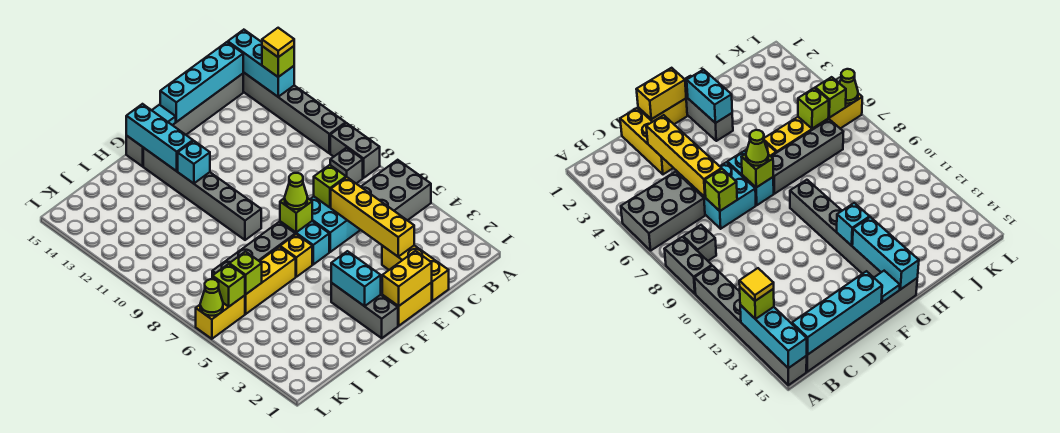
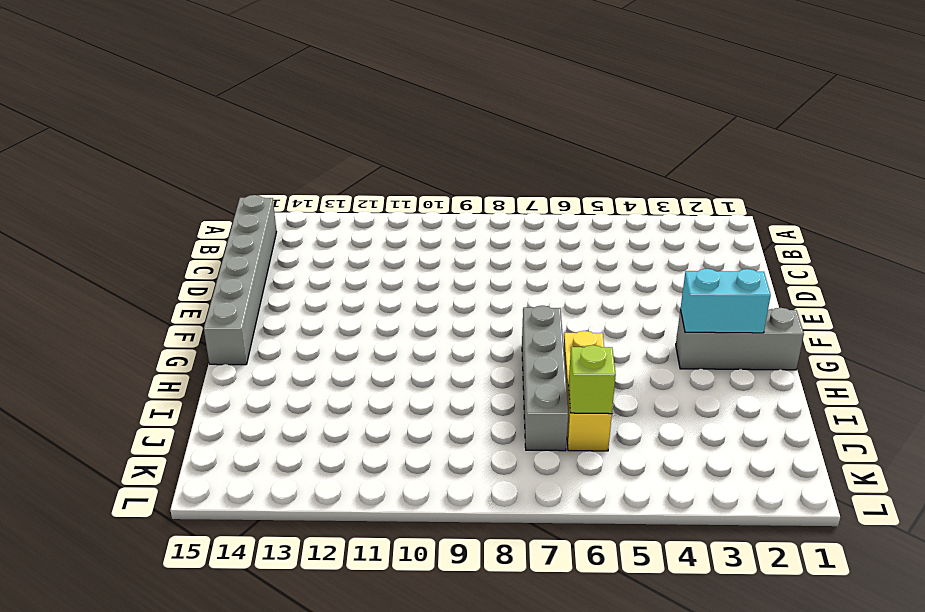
none -> grey 2x3 brick [361,160,431,220]
none -> grey 1x2 brick [330,123,380,178]
none -> grey 1x6 brick [243,72,345,153]
none -> grey 1x1 brick [330,148,363,183]

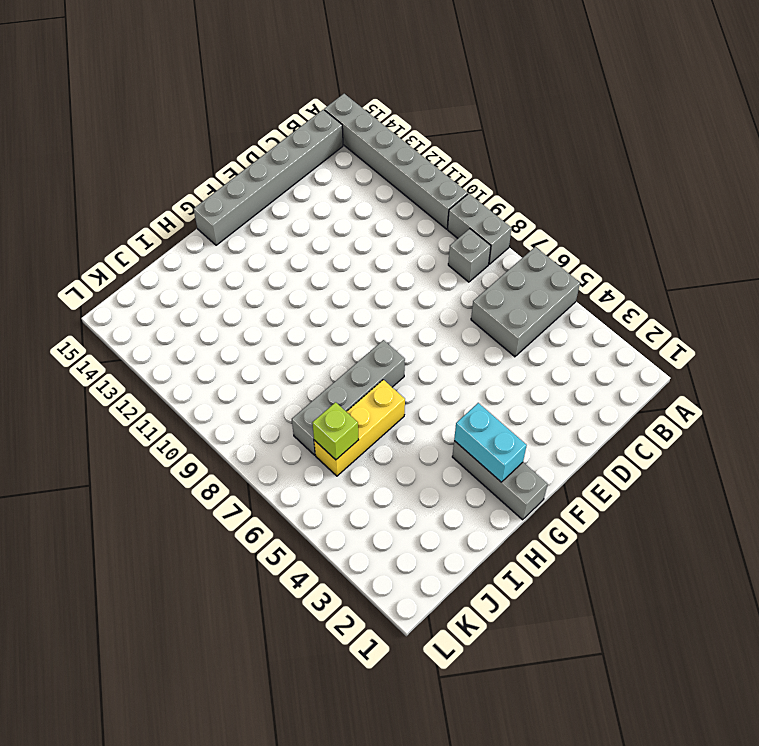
none -> yellow 1x3 brick [382,245,449,301]
none -> cyan 2x2 brick [310,197,360,252]
none -> yellow 1x2 brick [382,282,432,326]
none -> cyan 1x2 brick [280,221,329,264]

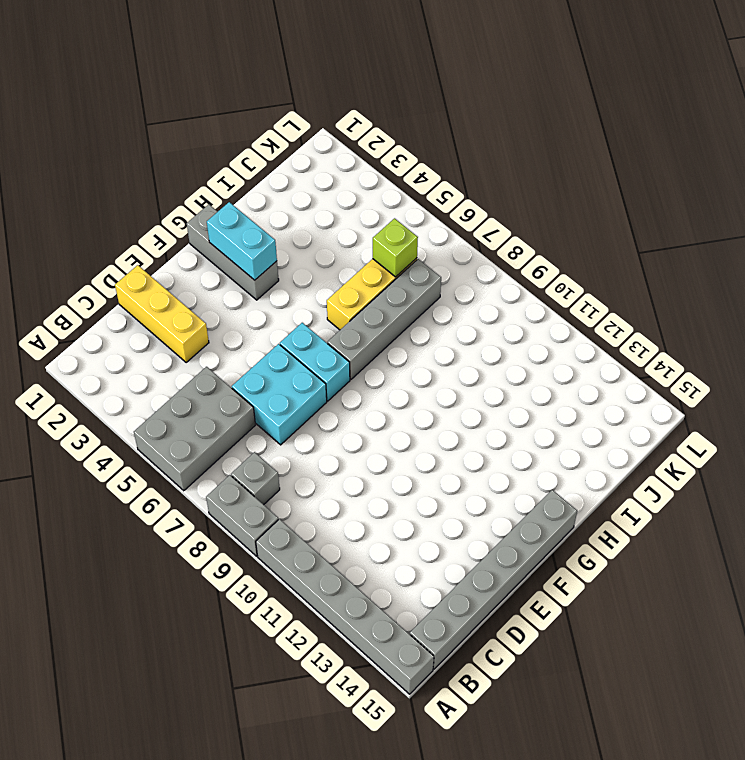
none -> yellow 1x2 brick [382,282,432,326]
none -> yellow 1x1 brick [280,234,312,277]
none -> grey 1x6 brick [143,148,261,240]
none -> yellow 1x2 brick [196,295,245,339]

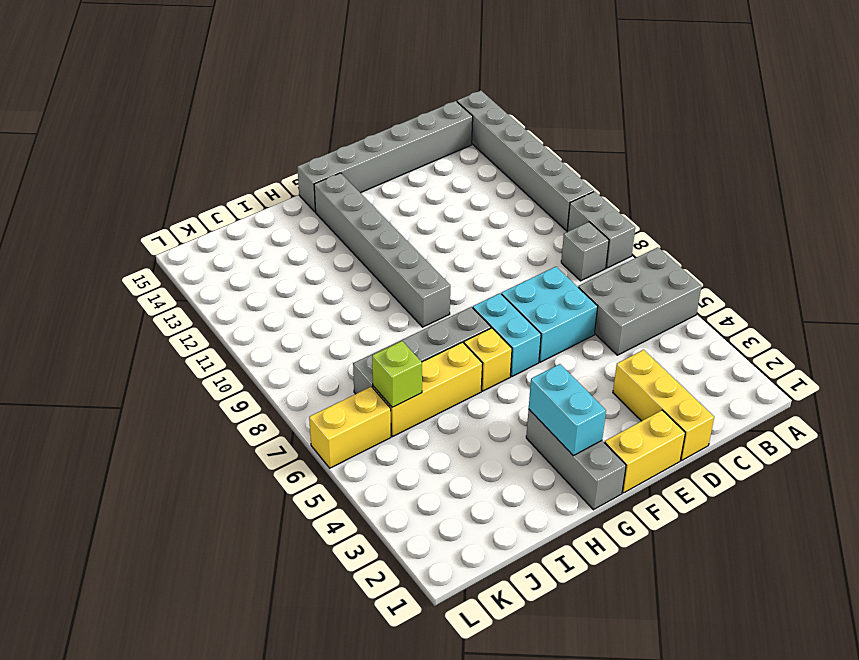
none -> cyan 1x3 brick [228,30,294,97]
none -> cyan 1x4 brick [160,42,243,122]
none -> yellow 1x4 brick [331,177,414,257]
none -> lime 1x1 brick [314,165,346,207]

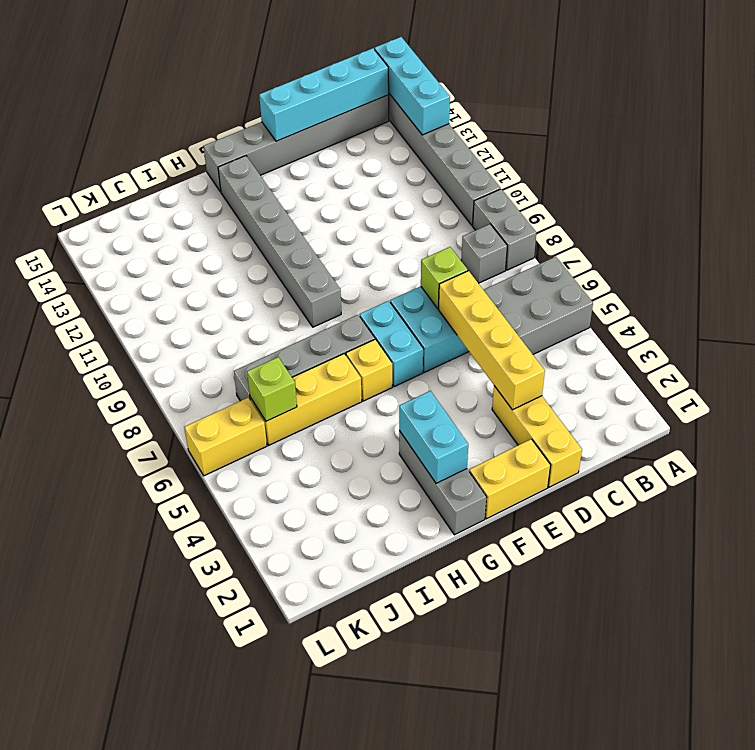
none -> yellow 1x2 brick [382,251,432,306]
none -> lime 1x1 brick [280,198,312,232]
none -> cyan 1x1 tile [152,105,176,125]
none -> cyan 1x1 brick [178,141,210,184]

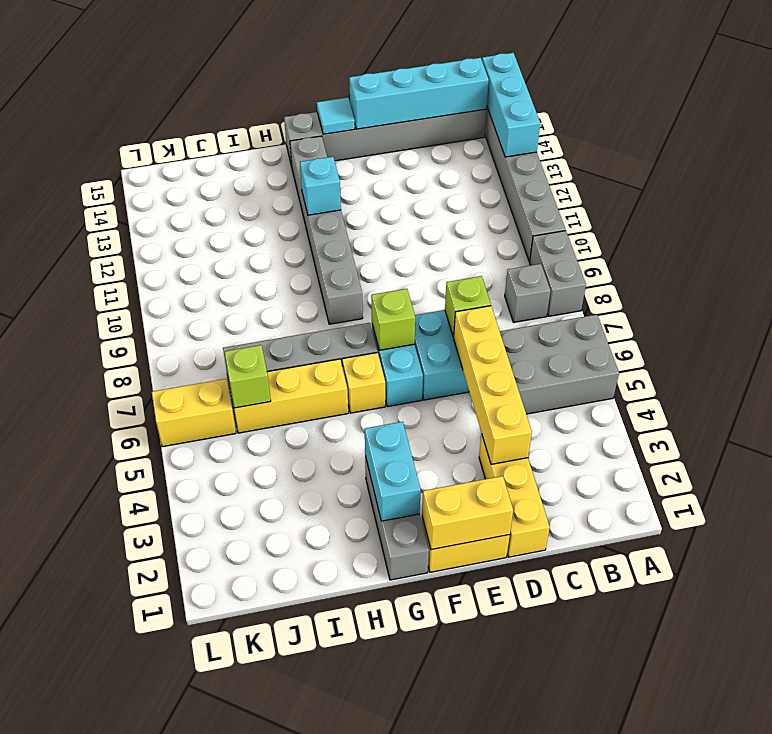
none -> cyan 1x3 brick [126,104,193,171]
none -> lime 1x1 brick [213,264,245,307]
none -> lime 1x1 cone [200,279,223,316]
none -> lime 1x1 brick [262,46,294,77]

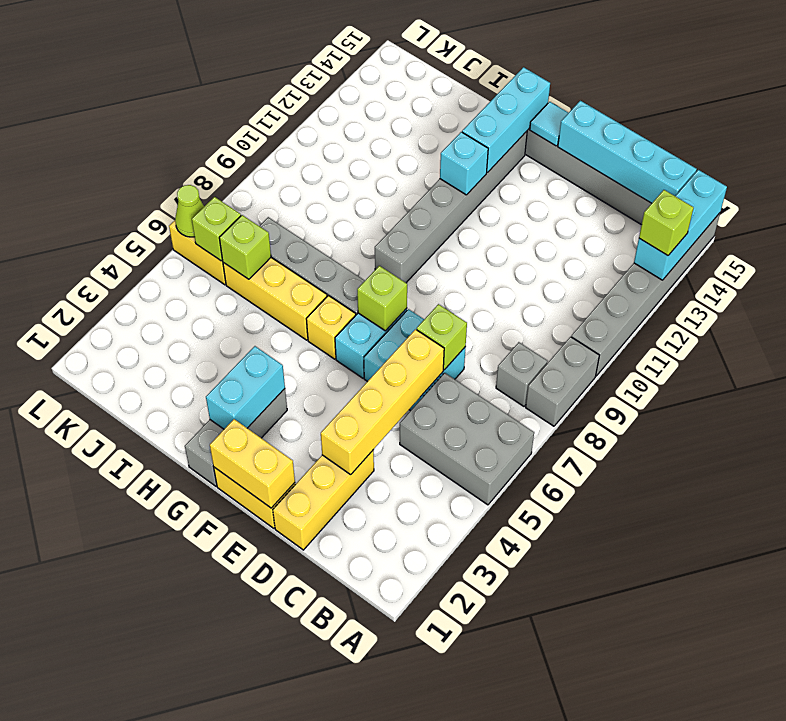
none -> lime 1x1 cone [285,173,307,209]
none -> yellow 1x1 tile [262,28,294,57]

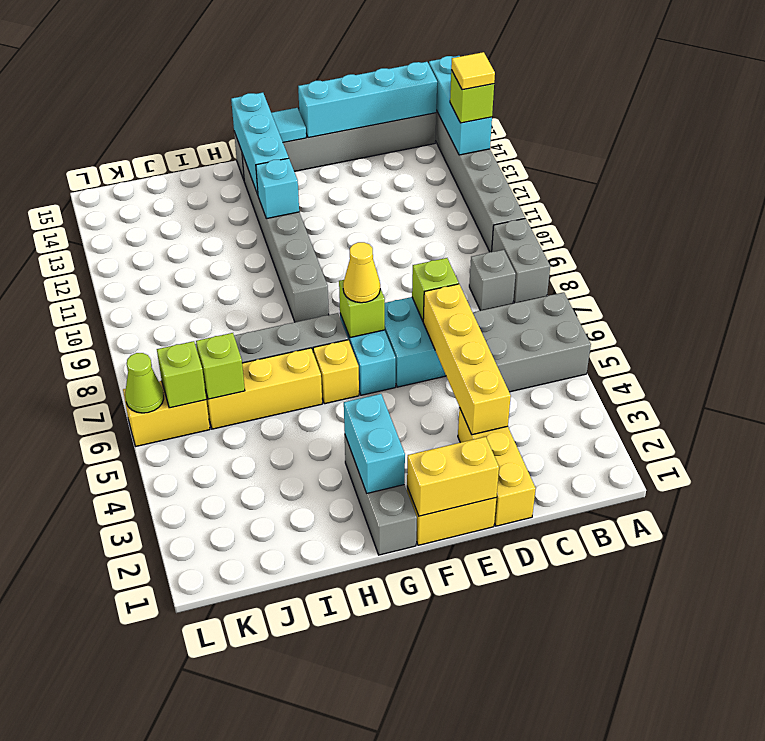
yellow 1x1 cone [343,242,380,303] -> lime 1x1 cone [285,173,307,209]

